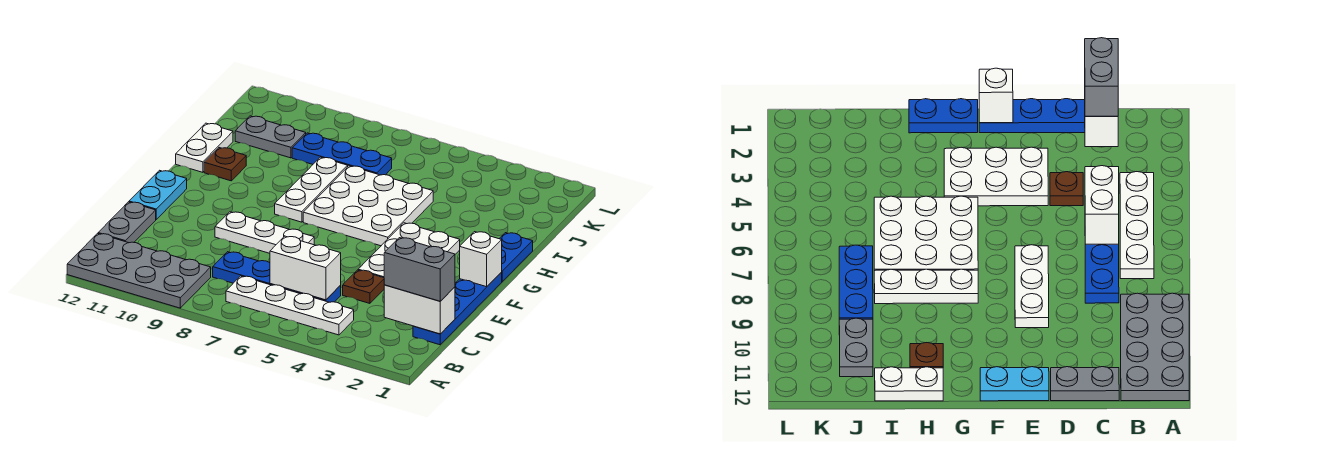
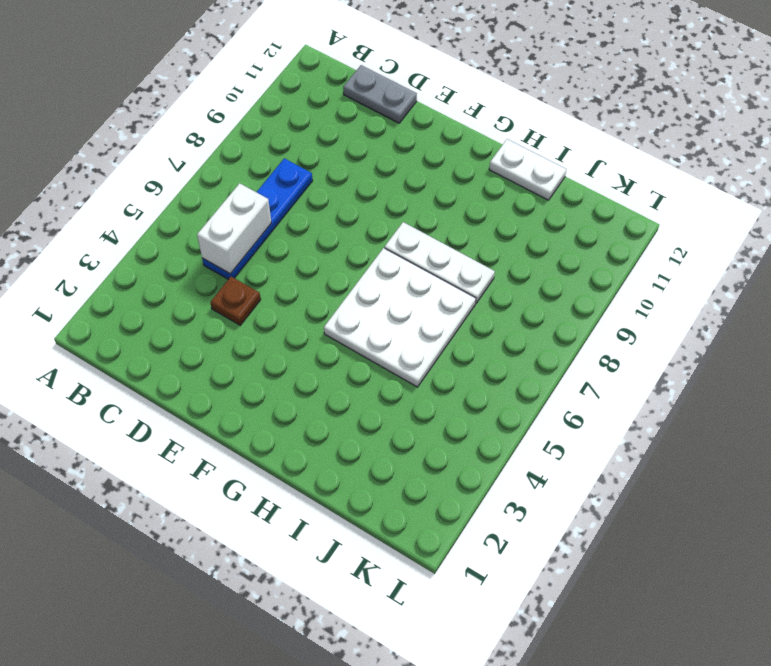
none -> grey 2x4 plate [67,233,211,308]
none -> white 1x4 plate [226,276,354,335]
none -> blue 1x4 plate [413,272,502,345]

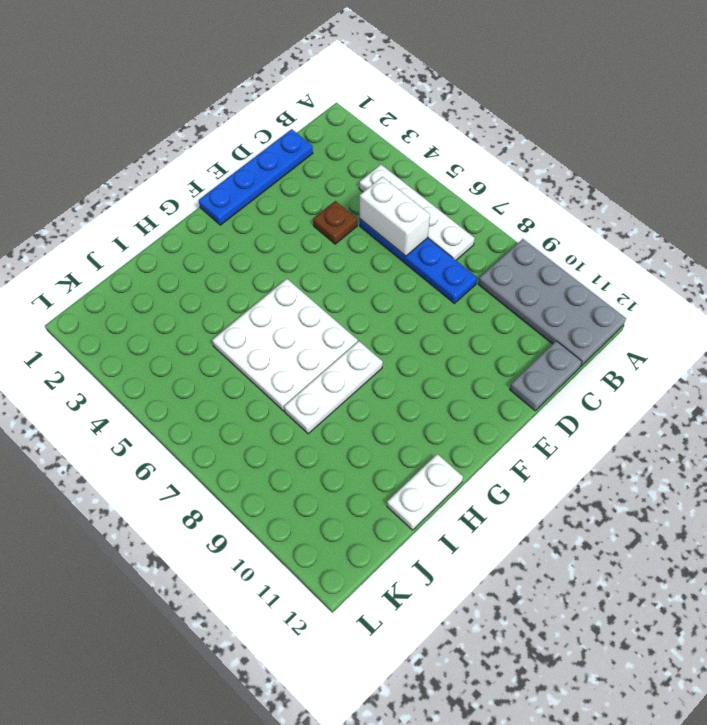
none -> white 2x3 plate [358,223,460,278]
none -> white 1x3 plate [215,212,314,253]
none -> cyan 1x2 plate [129,170,187,219]

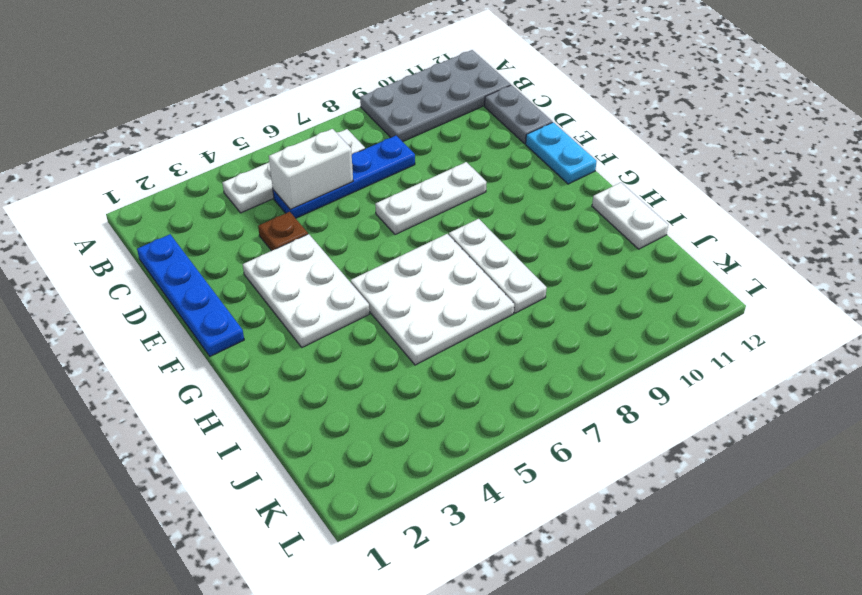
none -> blue 1x2 plate [499,233,533,282]
none -> brown 1x1 plate [204,148,246,181]
none -> blue 1x3 plate [292,133,392,175]

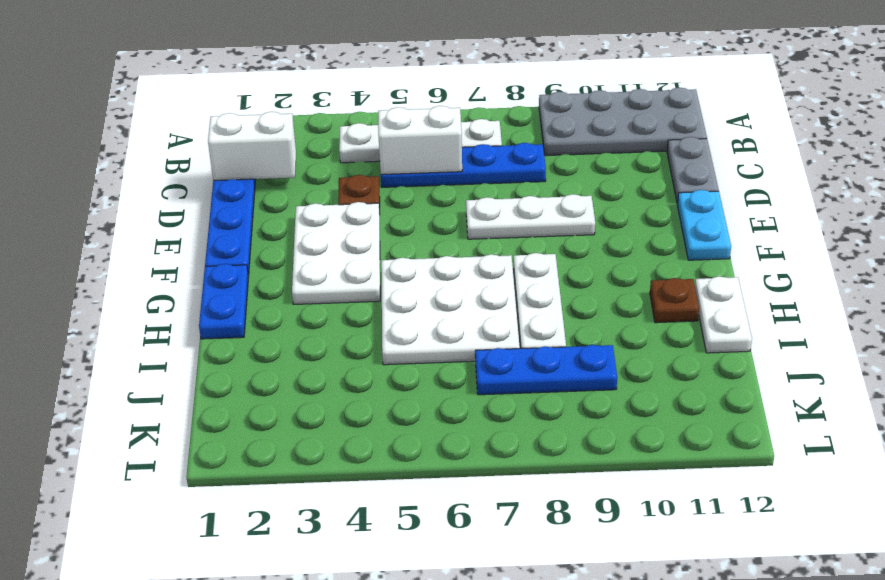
none -> grey 1x2 plate [235,116,306,158]
none -> white 1x1 brick [460,232,502,287]
none -> grey 1x2 brick [384,238,455,301]

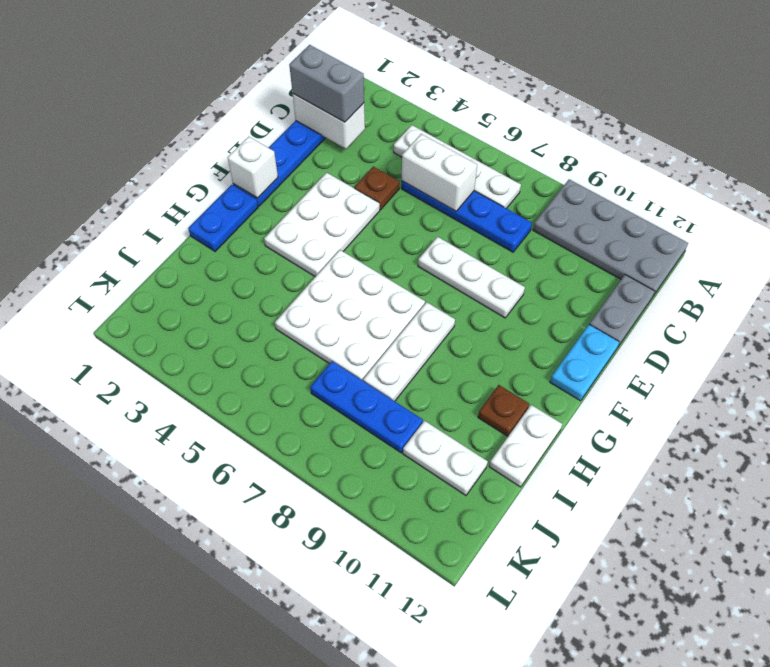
white 1x2 plate [403,421,488,495] -> grey 1x2 plate [235,116,306,158]

